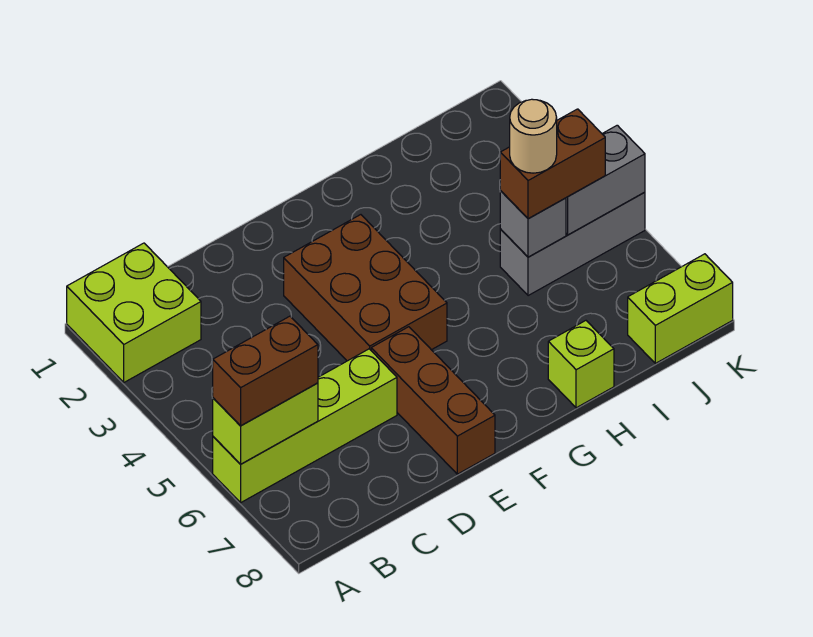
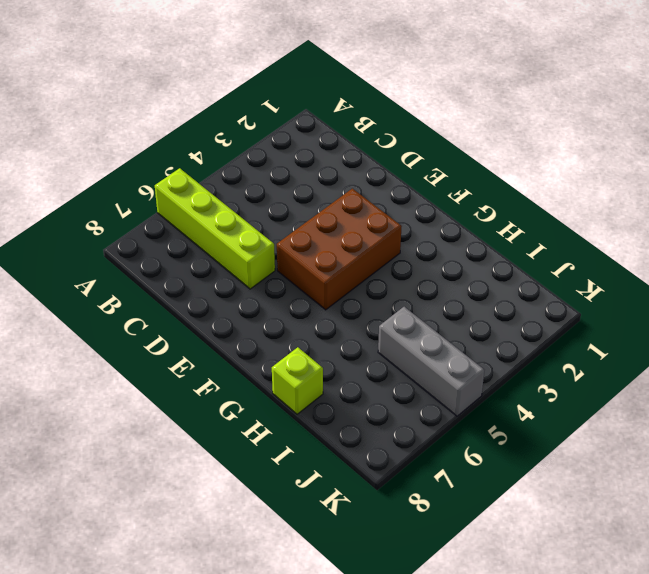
none -> lime 2x2 brick [67,243,201,382]
none -> brown 1x3 brick [371,327,495,474]
none -> lime 1x2 brick [628,254,733,363]

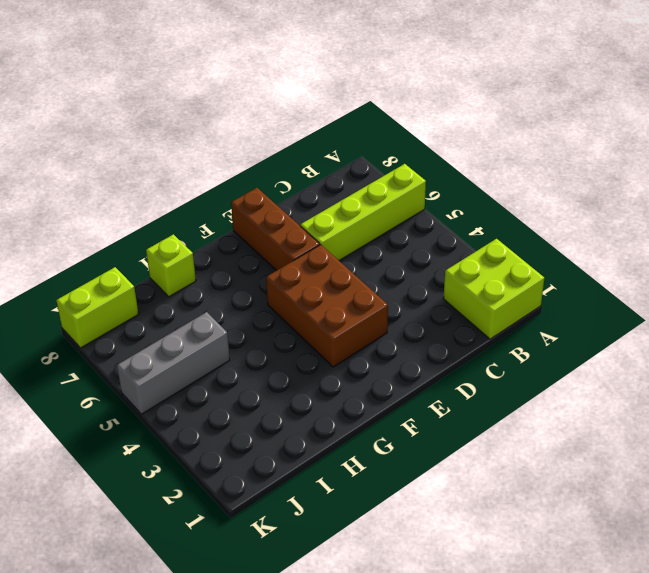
none -> lime 1x2 brick [213,383,318,464]
none -> grey 1x1 brick [500,191,566,257]
none -> grey 1x2 brick [566,125,645,235]

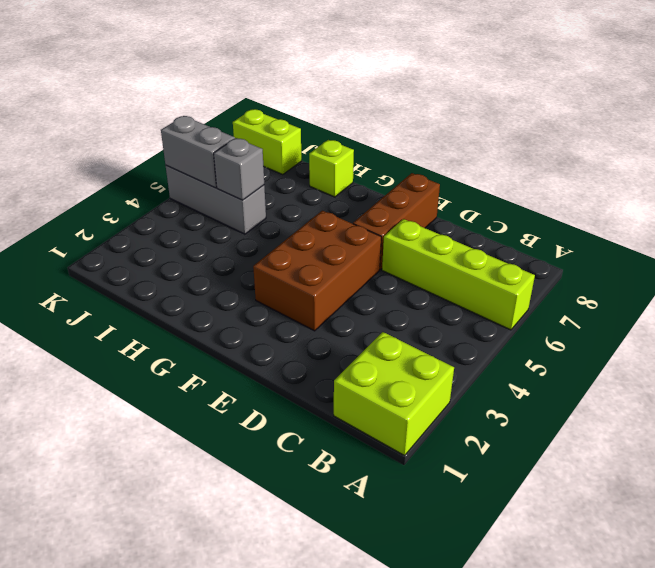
none -> lime 1x2 brick [213,383,318,464]
none -> brown 1x2 brick [213,316,318,426]
none -> brown 1x2 brick [500,109,605,219]

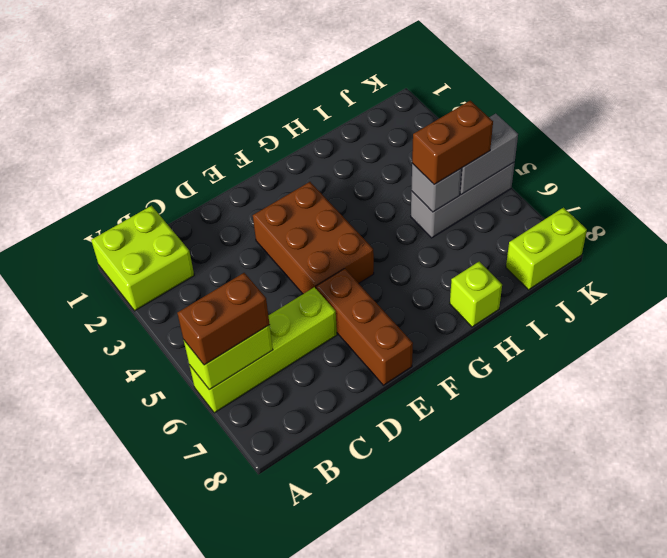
none -> tan 1x1 round brick [510,99,557,173]

